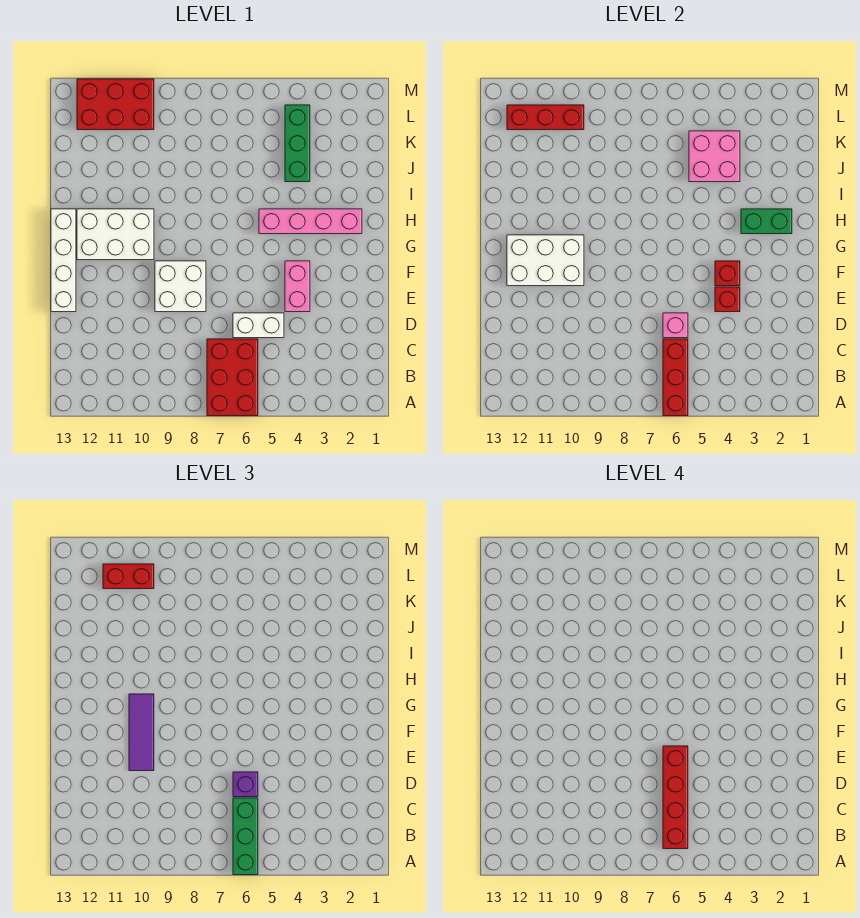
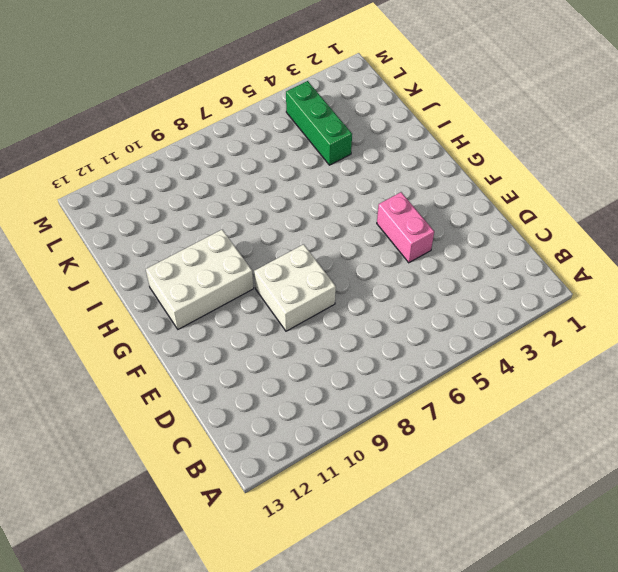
none -> red 2x3 brick [207,339,258,416]
none -> white 1x2 brick [233,313,284,338]
none -> white 1x4 brick [51,209,76,312]

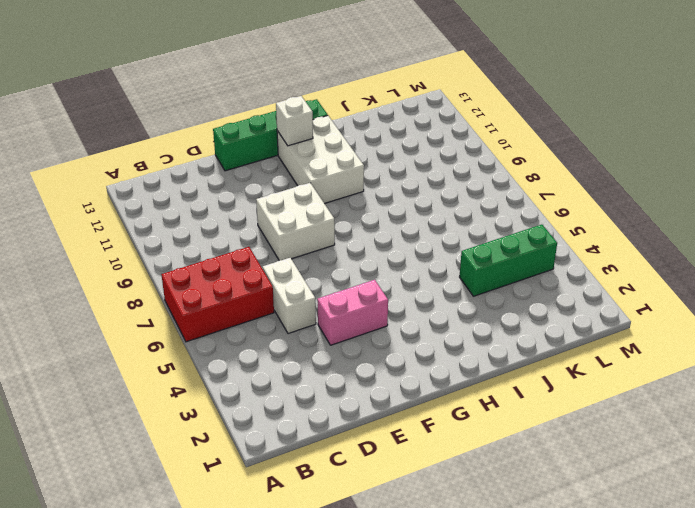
green 1x4 brick [213,99,328,171] -> white 1x4 brick [51,209,76,312]
white 1x1 brick [276,96,313,146] -> white 2x3 brick [507,235,584,286]
none -> pink 1x4 brick [259,209,362,234]
none -> red 2x3 brick [77,79,154,130]
none -> red 1x3 brick [663,339,688,416]

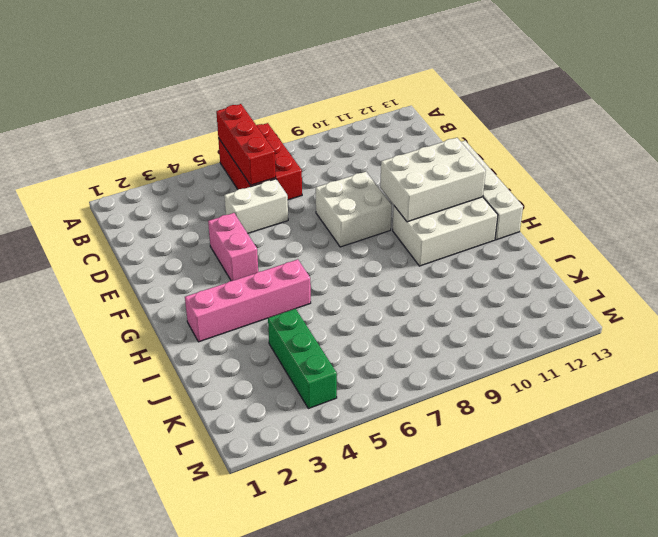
none -> red 2x3 brick [77,79,154,130]
none -> pink 1x1 brick [663,313,688,338]
none -> red 1x1 brick [715,287,740,312]

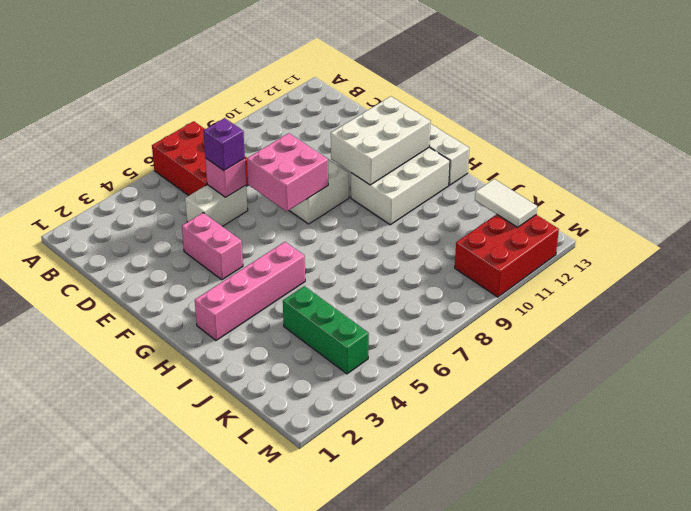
pink 2x2 brick [247,133,328,211] -> pink 2x2 brick moved to [689,131,740,182]
white 1x2 tile [475,179,537,227] -> red 1x3 brick [507,105,584,130]
none -> red 1x3 brick [663,339,688,416]
none -> red 1x1 brick [715,287,740,312]
none -> red 1x1 brick [715,261,740,286]

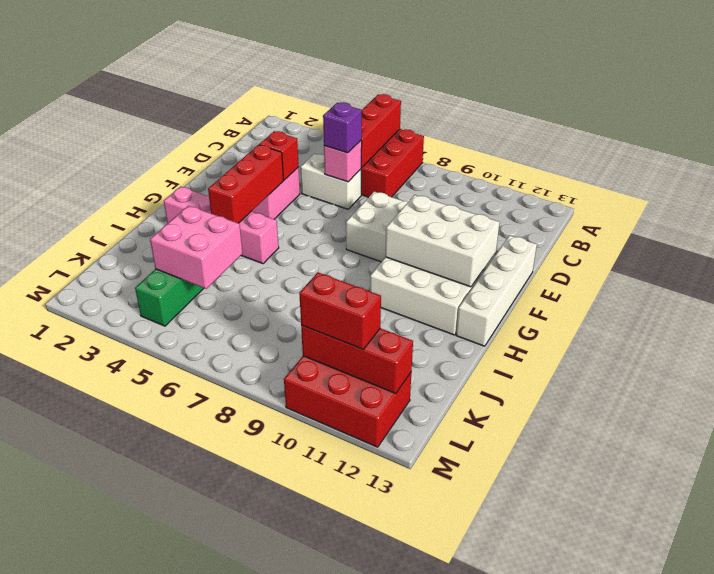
red 1x3 brick [208,145,284,223] -> red 1x1 brick [715,261,740,286]
none -> green 1x2 brick [741,209,792,234]
none -> green 1x3 brick [233,798,258,875]
none -> purple 1x3 tile [129,694,154,771]

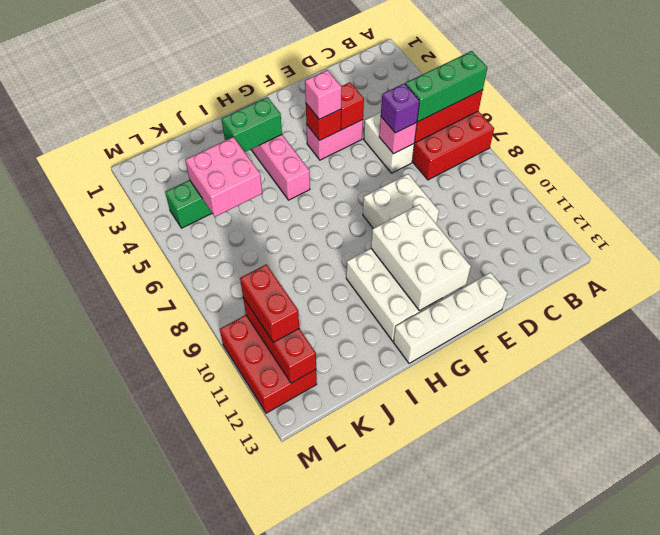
pink 1x1 brick [305,70,342,119] -> none
green 1x2 brick [222,97,282,152] -> green 1x2 brick turned to [741,209,792,234]
none -> purple 1x3 tile [129,694,154,771]
none -> red 1x4 brick [663,746,688,849]

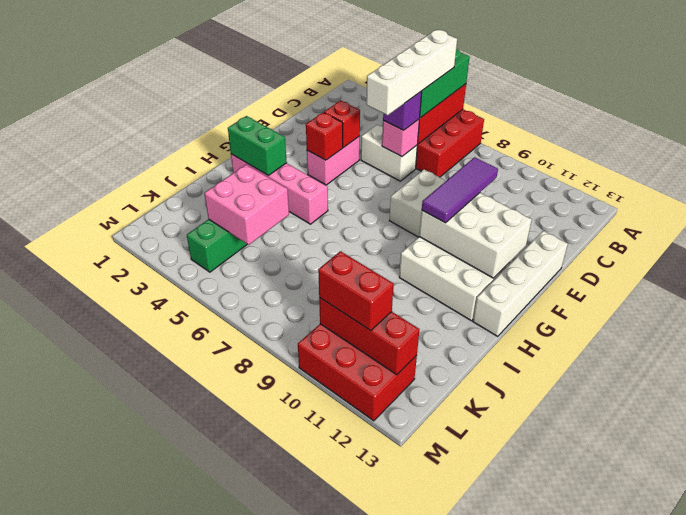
white 1x4 brick [366,30,457,115] -> red 1x4 brick [663,746,688,849]

